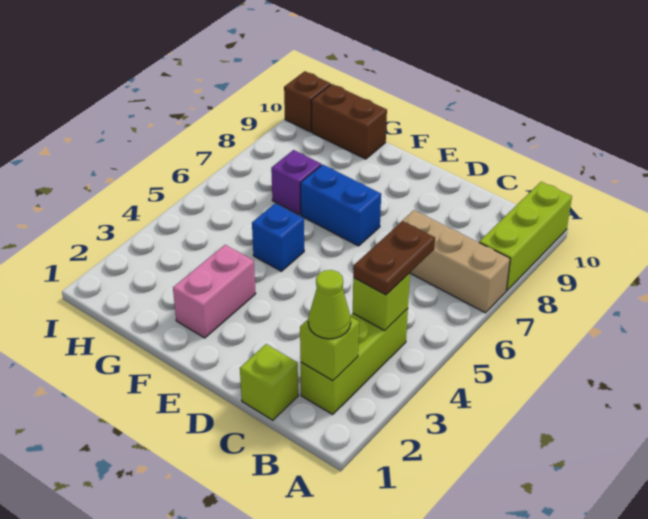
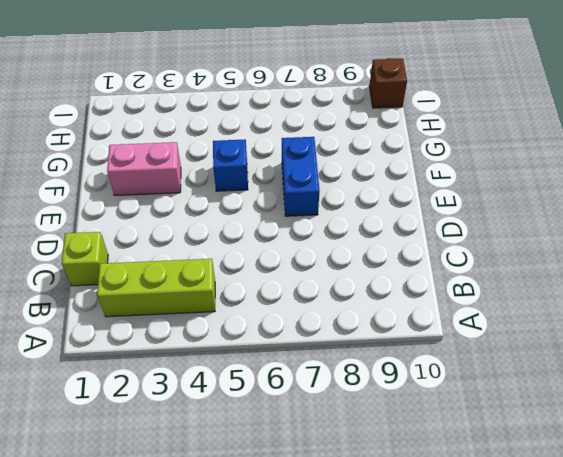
none -> tan 1x3 brick [393,210,510,313]
none -> lime 1x3 brick [479,182,572,291]
none -> purple 1x1 brick [271,150,321,215]

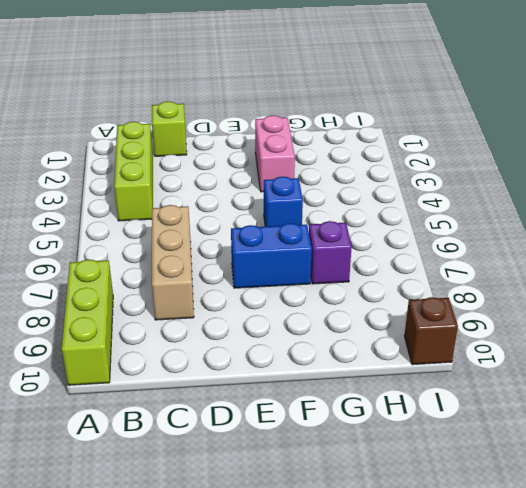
tan 1x3 brick [152,205,194,320] -> tan 1x3 brick turned to [393,210,510,313]
none -> brown 1x2 brick [311,84,387,159]
none -> lime 1x1 brick [300,317,359,381]
none -> lime 1x1 brick [353,273,410,331]

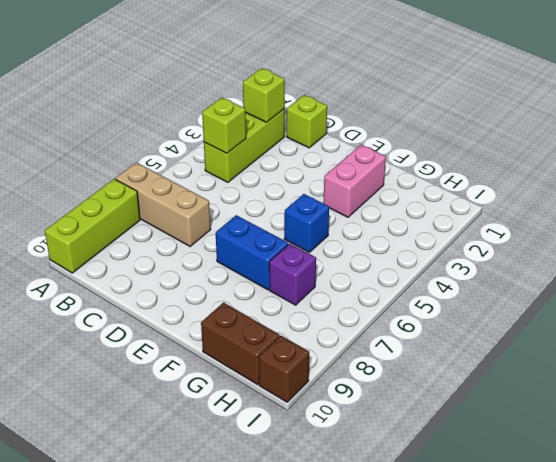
none -> lime 1x1 cone [308,270,351,339]
none -> brown 1x2 plate [353,221,435,295]

